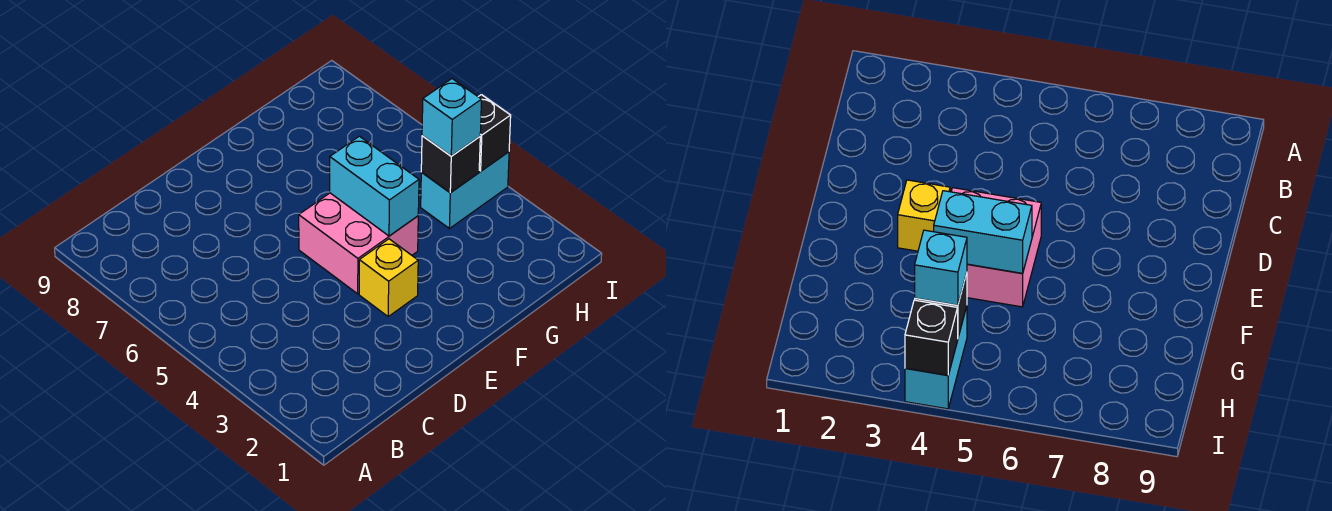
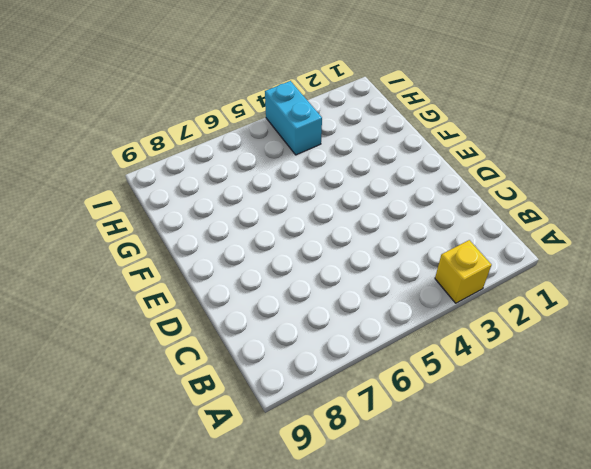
yellow 1x1 brick [435,240,492,303] -> yellow 1x1 brick moved to [359,239,418,316]
none -> pink 2x2 brick [299,193,418,294]
none -> cyan 1x2 brick [330,136,419,236]

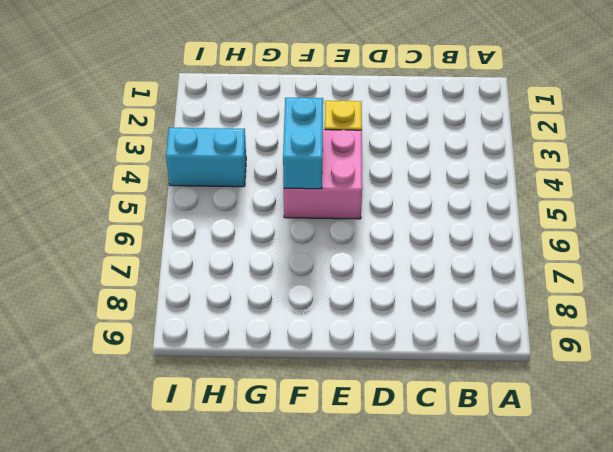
none -> black 1x1 brick [421,136,480,192]
none -> black 1x1 brick [478,95,511,171]

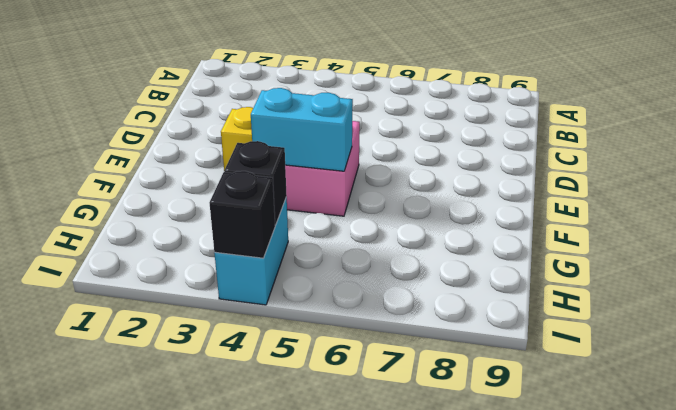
none -> cyan 1x1 brick [422,79,482,156]

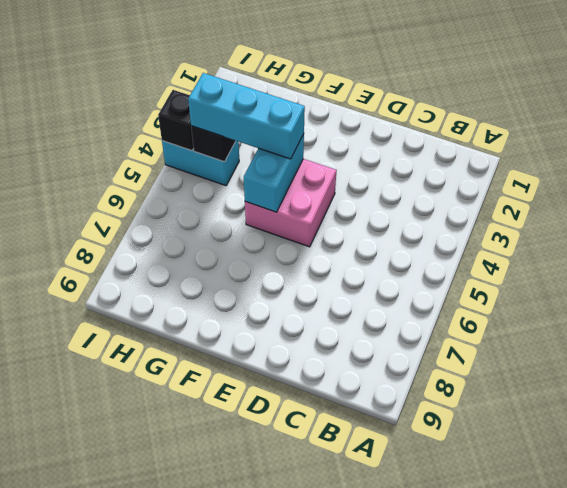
cyan 1x3 brick [188,73,305,159] -> cyan 1x1 brick [422,79,482,156]
none -> yellow 1x1 brick [359,239,418,316]

